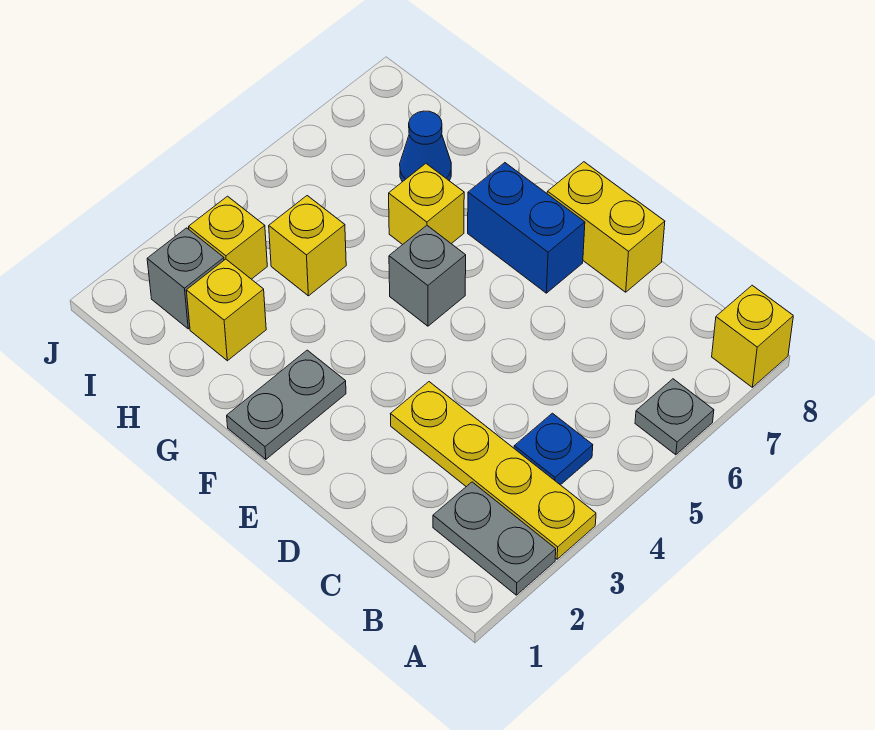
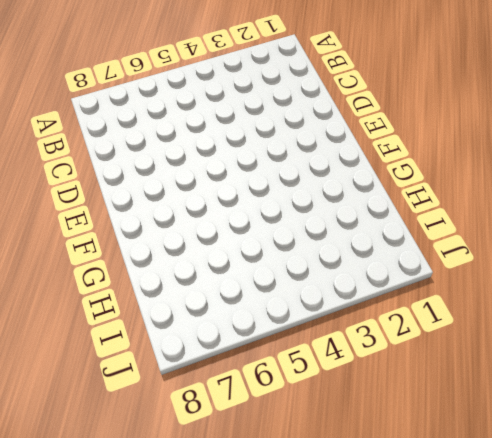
none -> grey 1x2 plate [433,482,556,595]
none -> yellow 1x4 plate [391,382,596,559]
none -> grey 1x1 plate [635,379,714,455]

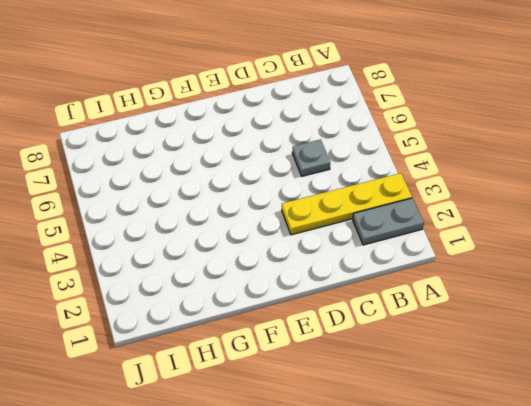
grey 1x1 plate [292,139,330,176] -> grey 1x1 plate moved to [635,379,714,455]
none -> yellow 1x1 brick [712,285,793,387]
none -> blue 1x1 plate [514,413,593,485]
none -> yellow 1x2 brick [547,162,665,292]

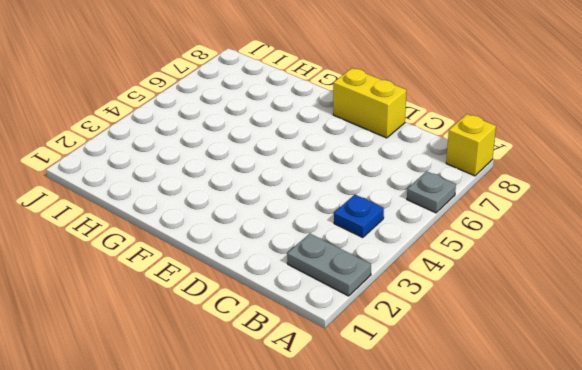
none -> yellow 1x4 plate [391,382,596,559]
none -> blue 1x2 brick [468,163,585,293]
none -> grey 1x2 plate [227,350,346,459]

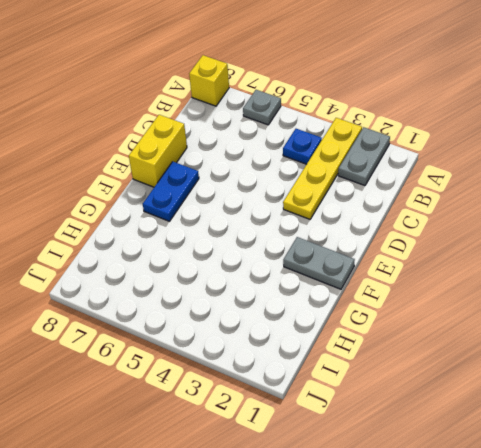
blue 1x2 plate [143,162,199,221] -> blue 1x2 brick [468,163,585,293]
none -> grey 1x1 brick [389,225,466,326]
none -> yellow 1x1 brick [389,164,464,245]
none -> yellow 1x1 brick [186,259,266,361]

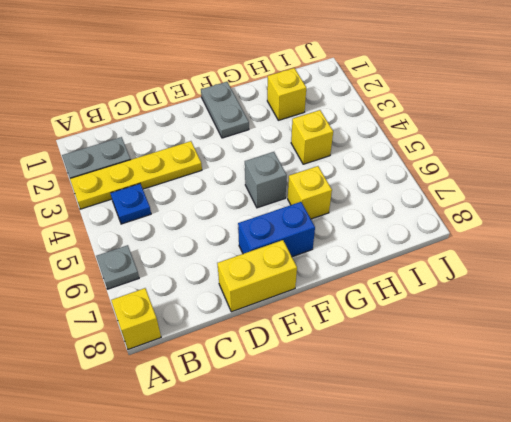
none -> blue 1x1 cone [400,111,451,182]
none -> grey 1x1 brick [147,228,224,329]
none -> yellow 1x1 brick [189,196,267,279]

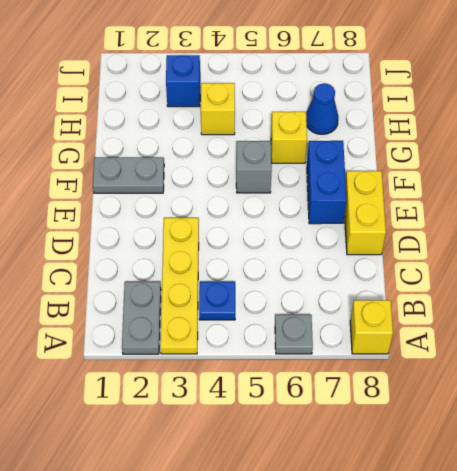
blue 1x1 brick [166,55,200,107] -> yellow 1x1 brick [189,196,267,279]
none -> yellow 1x1 brick [186,259,266,361]
none -> grey 1x1 brick [147,228,224,329]

